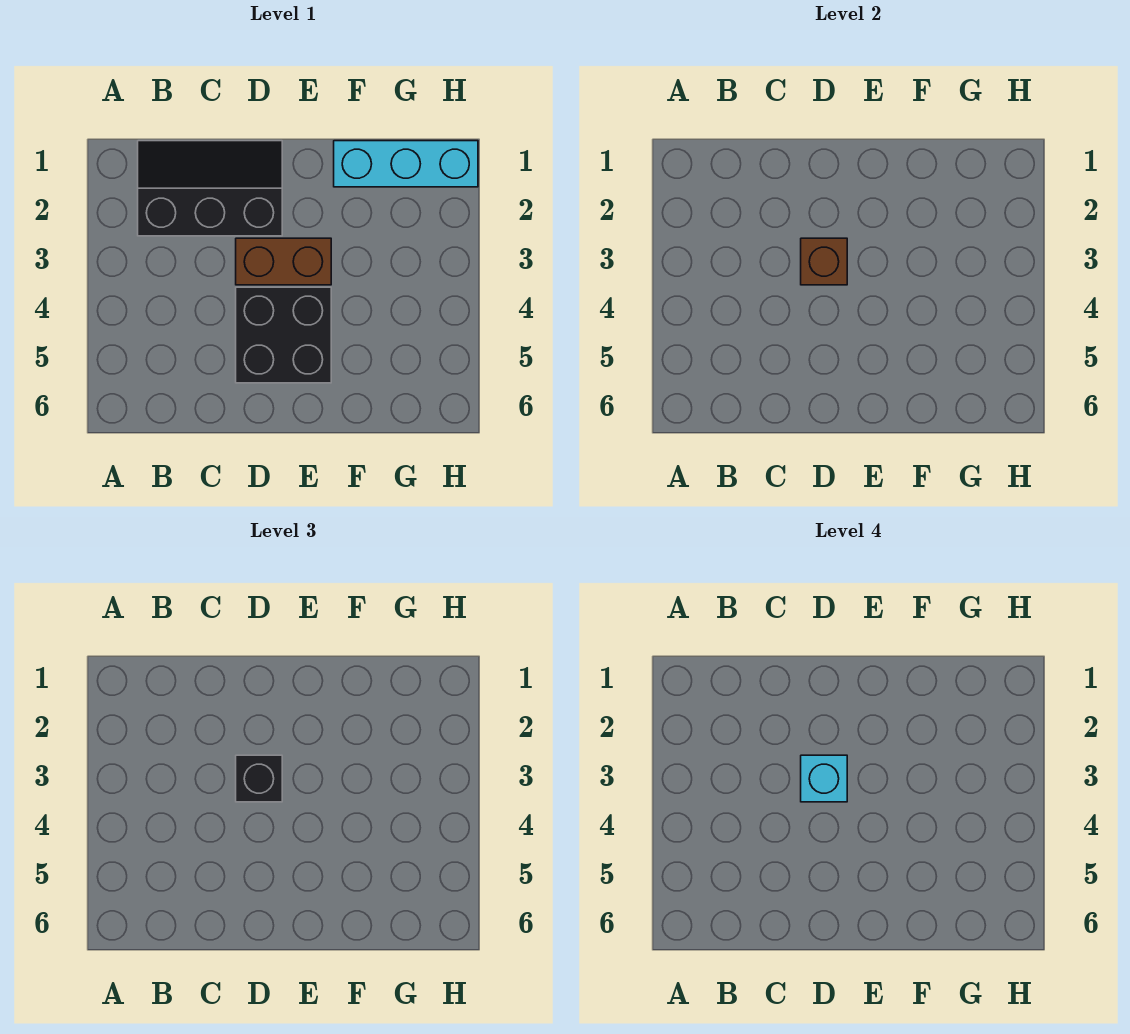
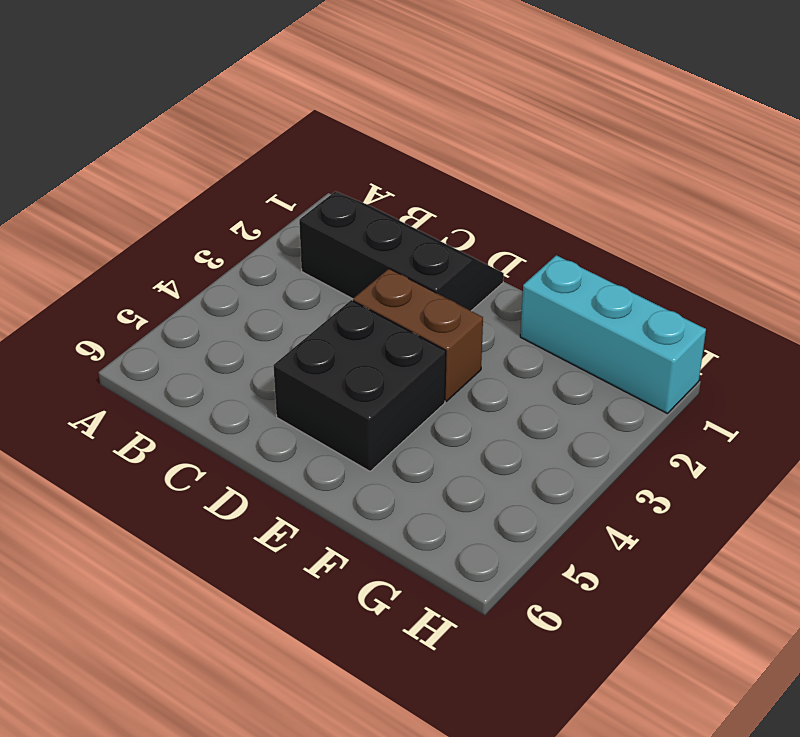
none -> brown 1x1 brick [801,238,847,285]
none -> black 1x1 brick [236,755,282,802]

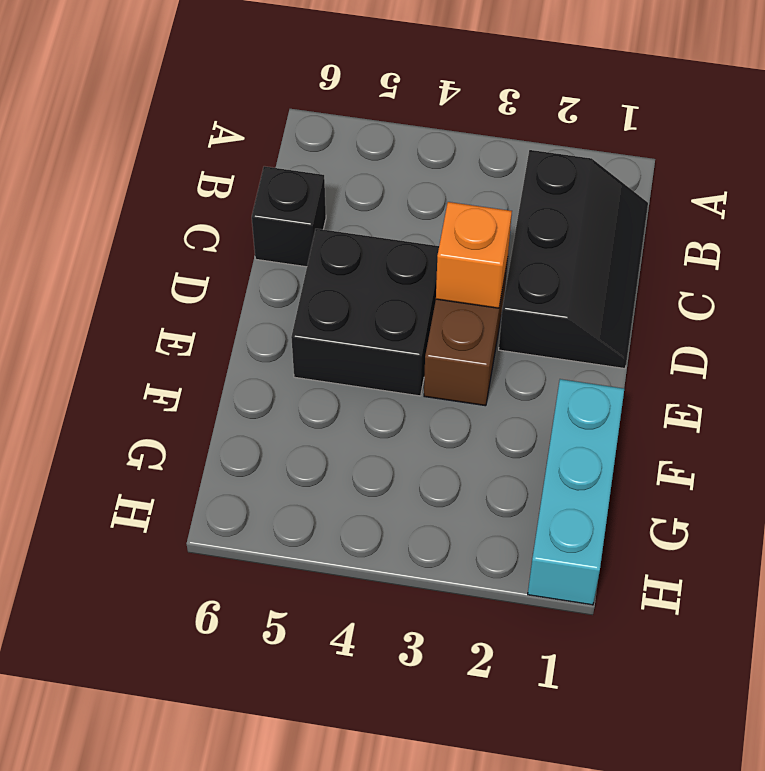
black 1x1 brick [252,166,326,267] -> black 1x1 brick moved to [236,755,282,802]
orange 1x1 brick [436,202,512,308] -> brown 1x1 brick [801,238,847,285]
none -> cyan 1x1 brick [801,755,847,802]

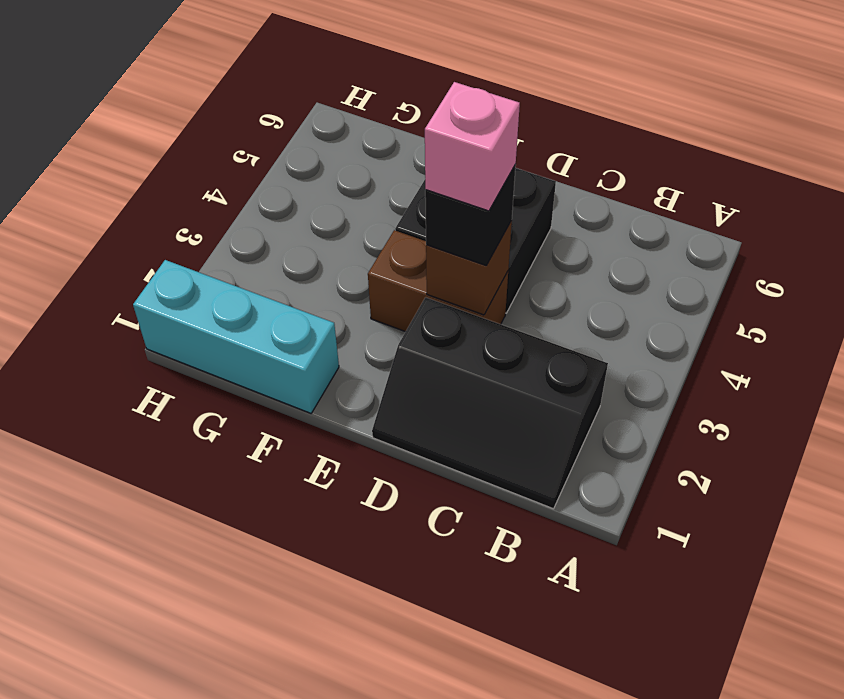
pink 1x1 brick [425,82,520,211] -> cyan 1x1 brick [801,755,847,802]

